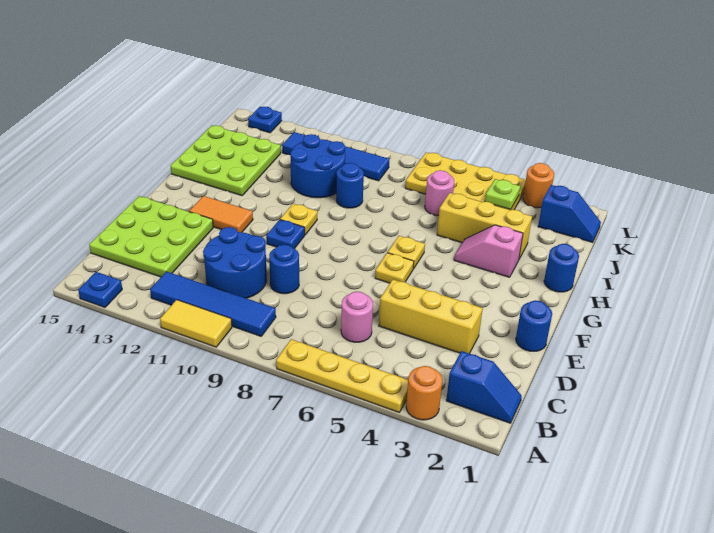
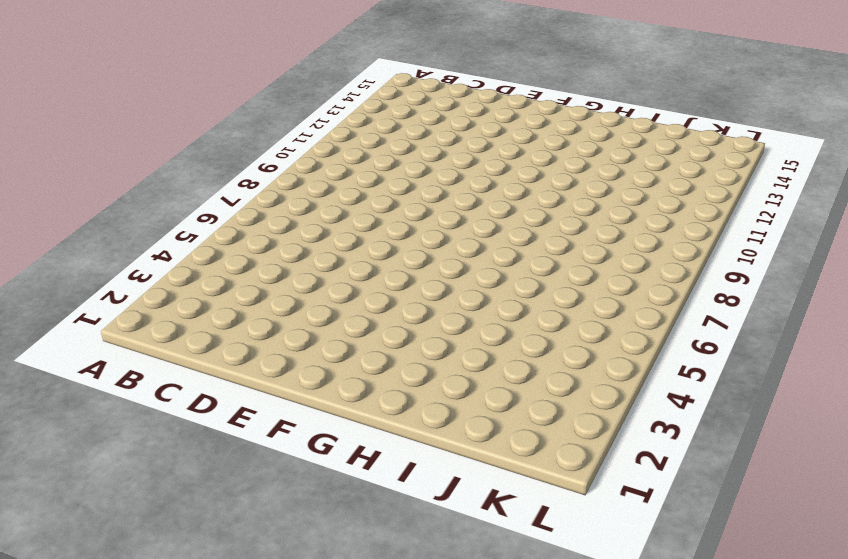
none -> orange 1x1 round brick [406,366,442,420]
none -> yellow 1x4 plate [276,339,408,412]
none -> yellow 1x2 tile [160,300,232,347]
none -> blue 1x1 plate [78,272,122,307]

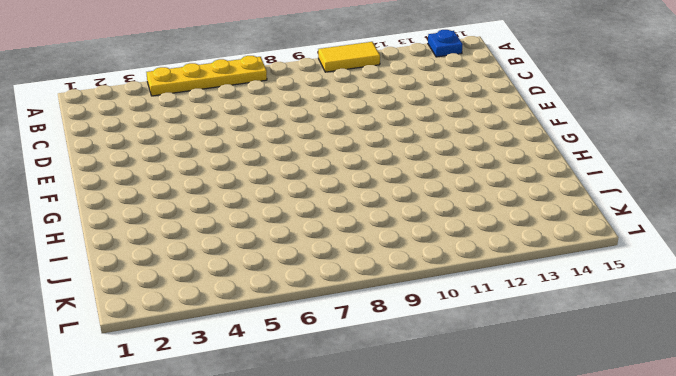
none -> orange 1x1 round brick [406,366,442,420]
none -> blue 1x2 slope [446,351,522,423]
none -> blue 1x4 tile [150,272,276,336]
none -> pink 1x1 round brick [341,291,373,342]

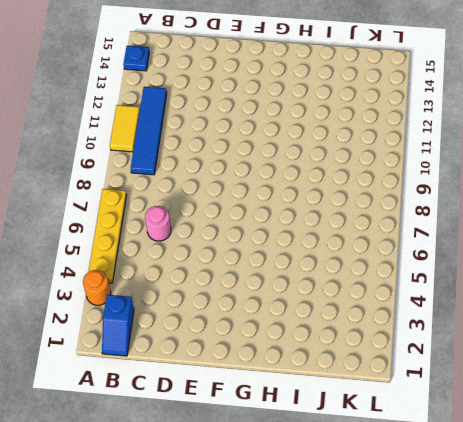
none -> blue 2x2 round brick [203,227,267,298]
none -> lime 3x3 plate [89,196,213,277]
none -> yellow 1x3 brick [379,280,483,354]
none -> blue 1x1 round brick [269,245,299,294]

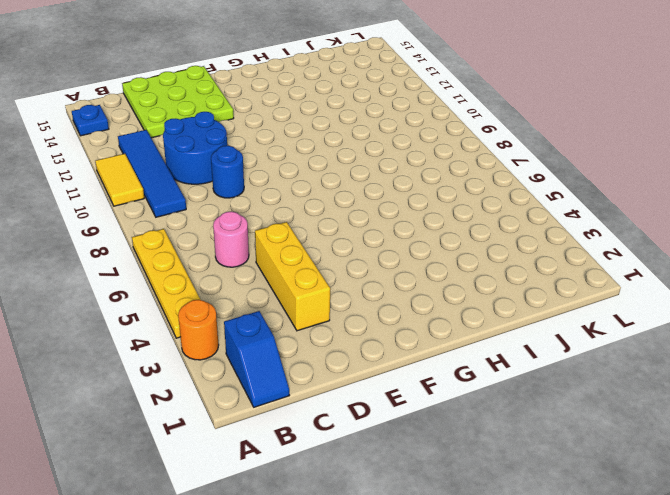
none -> blue 1x1 round brick [516,300,552,351]
none -> yellow 1x1 plate [375,253,414,283]
none -> blue 1x1 plate [266,219,305,249]
none -> orange 1x2 tile [189,196,253,232]

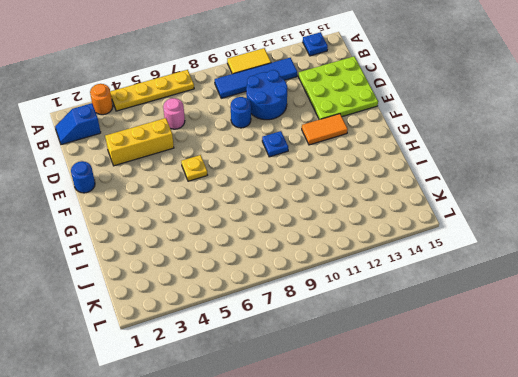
none -> yellow 1x1 plate [388,236,425,269]
none -> yellow 1x1 plate [280,204,318,235]
none -> blue 1x1 round brick [544,244,579,292]
none -> pink 1x2 slope [454,225,523,277]

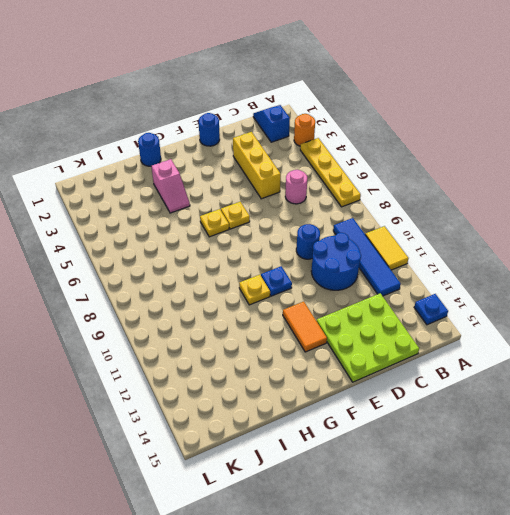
none -> lime 3x3 plate [171,125,281,196]
none -> yellow 1x3 brick [437,193,532,259]
none -> blue 1x1 round brick [336,163,364,208]
none -> blue 2x2 round brick [290,134,345,198]

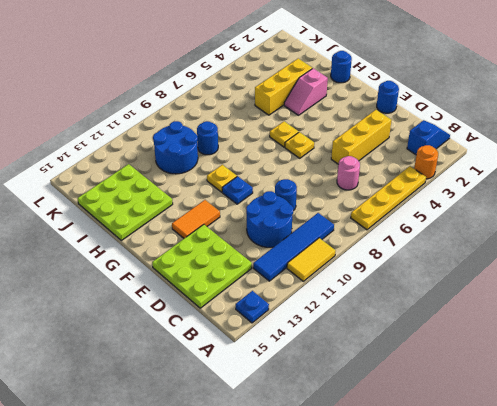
none -> pink 1x1 round brick [425,170,454,216]
none -> blue 1x2 slope [538,185,601,243]
none -> yellow 2x4 plate [405,152,526,210]
none -> blue 1x4 tile [282,132,389,181]

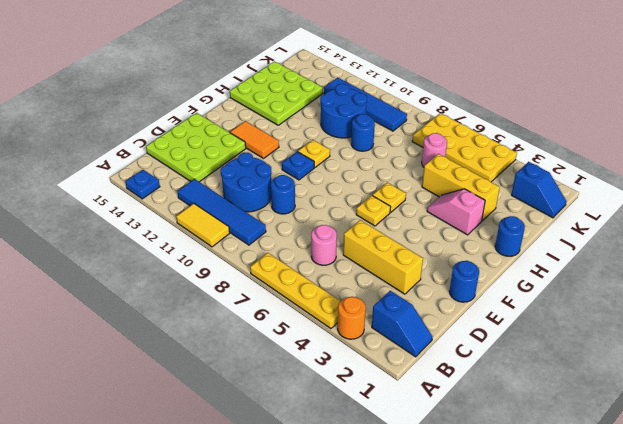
none -> orange 1x1 round brick [523,163,554,208]
none -> blue 1x1 plate [248,107,282,133]
none -> lime 1x1 plate [485,179,520,209]

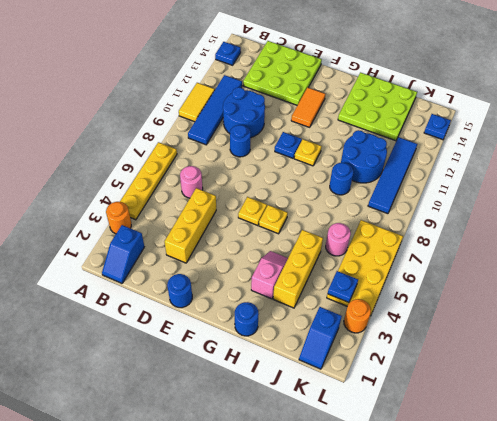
blue 1x1 plate [328,271,358,303] -> lime 1x1 plate [485,179,520,209]

